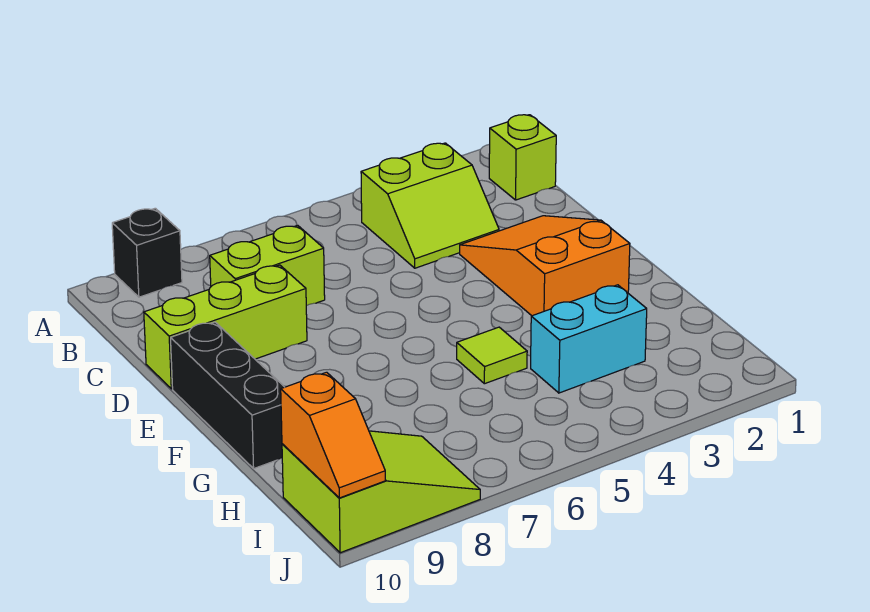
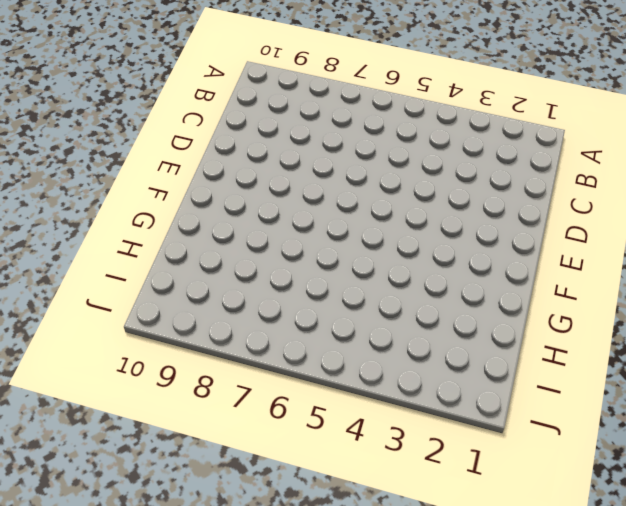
none -> black 1x1 brick [112,208,182,297]
none -> lime 1x1 brick [489,115,556,200]

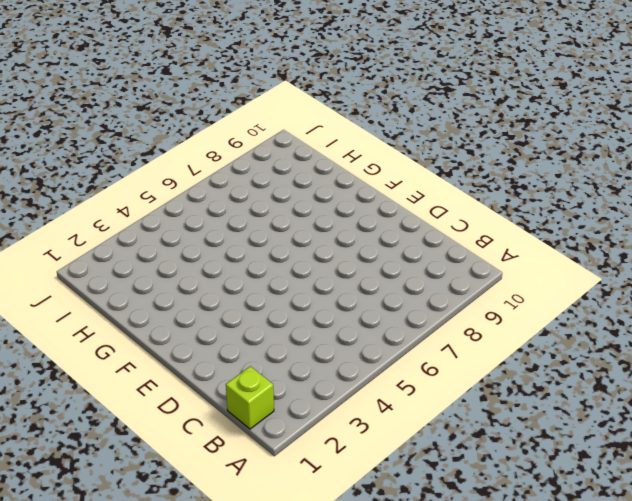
none -> black 1x1 brick [112,208,182,297]
none -> lime 2x2 slope [361,143,499,268]

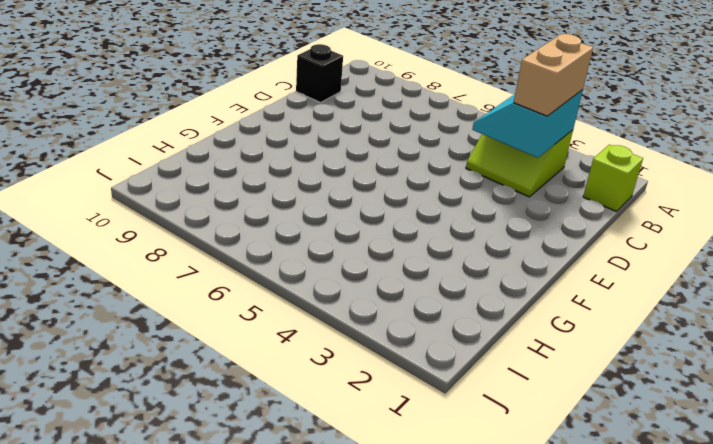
cyan 2x2 slope [472,90,583,158] -> none
tan 1x2 brick [514,34,593,116] -> none
black 1x1 brick [296,44,343,103] -> black 1x1 brick moved to [112,208,182,297]
none -> lime 1x2 brick [210,225,325,306]
none -> orange 2x3 slope [460,216,630,316]

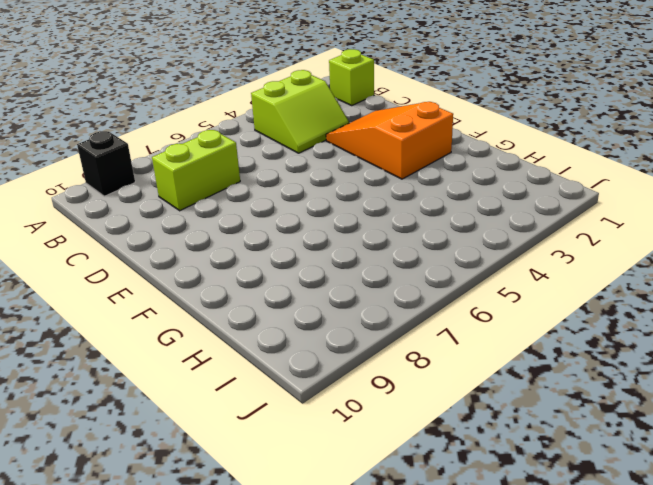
none -> lime 1x3 brick [144,265,307,389]
none -> black 1x3 brick [171,322,284,468]

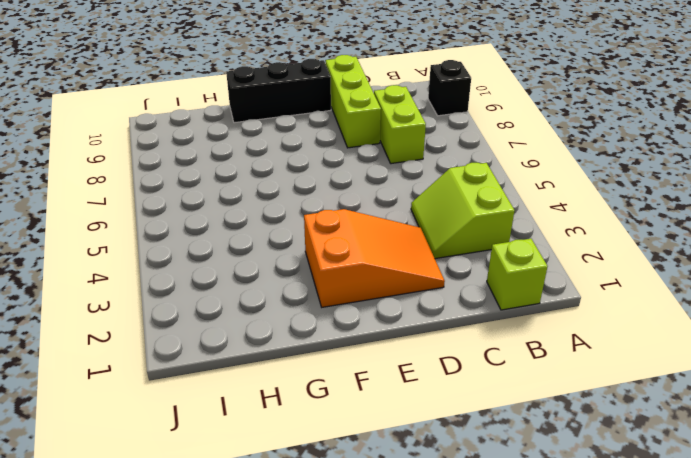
none -> lime 1x1 tile [457,327,527,384]
none -> cyan 1x2 brick [531,285,647,393]

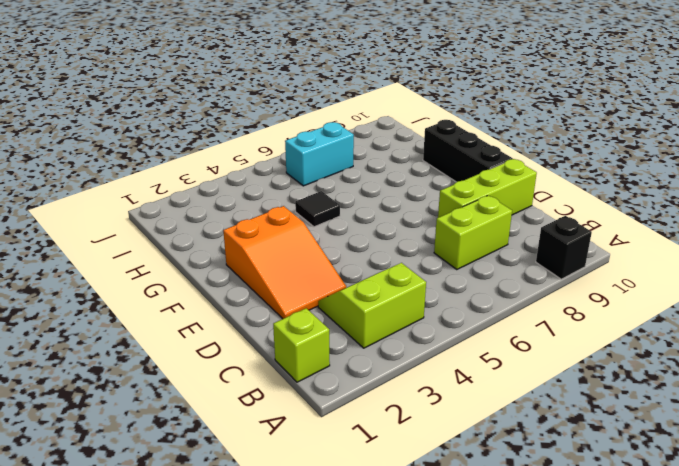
black 1x1 tile [295,191,340,227] -> lime 1x1 tile [457,327,527,384]
cyan 1x2 brick [285,122,354,186] -> cyan 1x2 brick moved to [531,285,647,393]
none -> lime 2x3 slope [282,431,480,553]
none -> orange 1x2 slope [281,372,385,498]

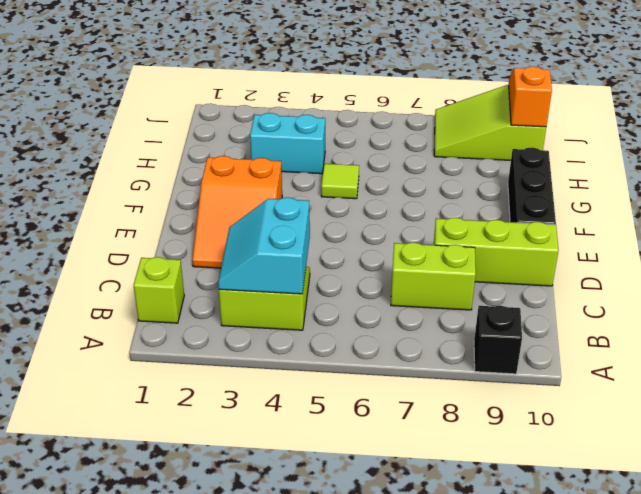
cyan 2x2 slope [218,197,310,294] -> none

